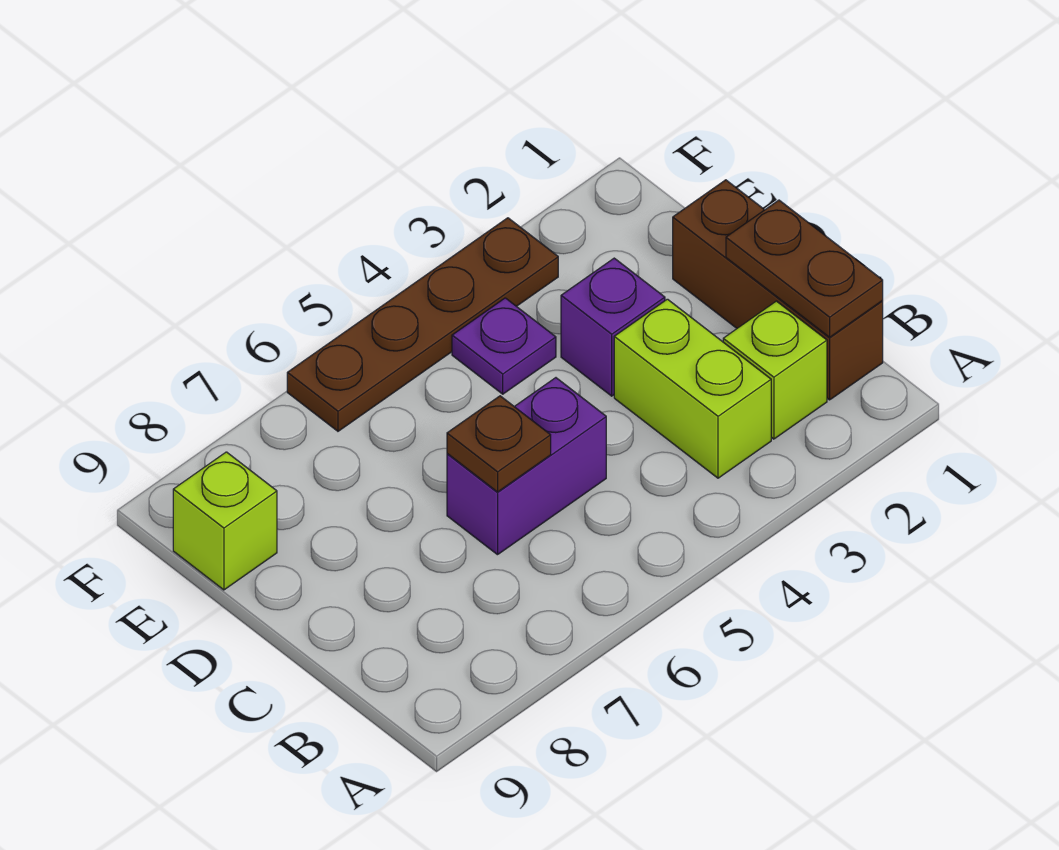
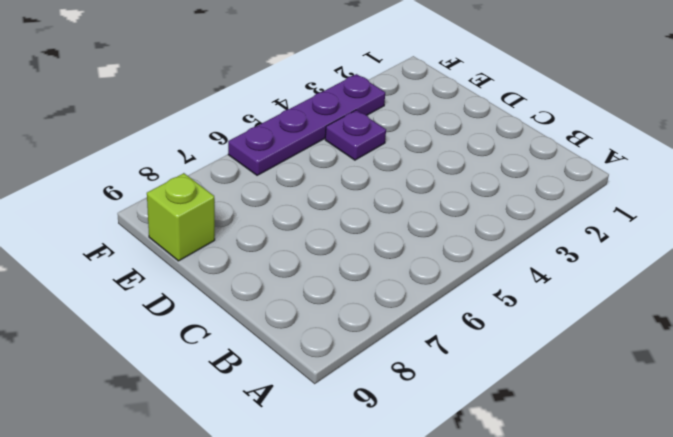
purple 1x4 plate [228,74,385,175] -> brown 1x4 plate [287,218,558,431]
none -> brown 1x3 brick [673,180,883,400]
none -> lime 1x1 brick [723,301,827,439]

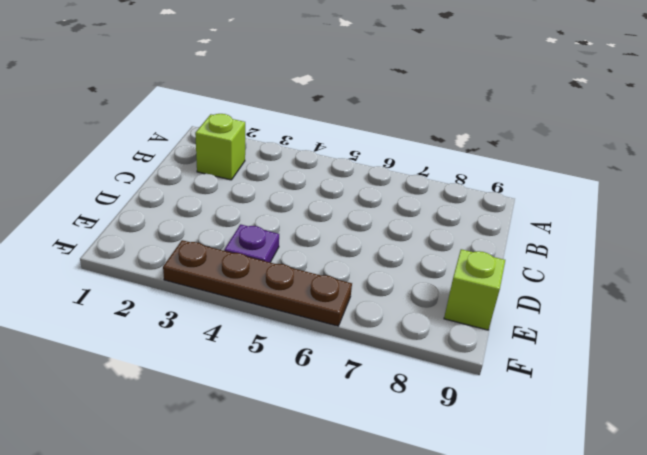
none -> brown 1x3 brick [673,180,883,400]
none -> lime 1x2 brick [614,299,771,478]

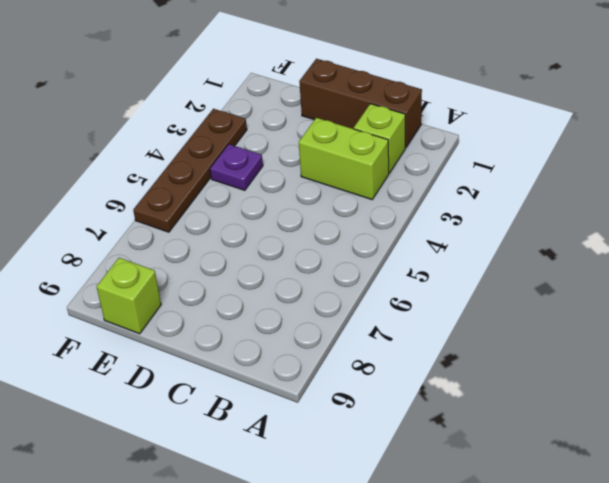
none -> purple 1x2 brick [447,378,606,555]
none -> purple 1x1 brick [561,258,665,396]

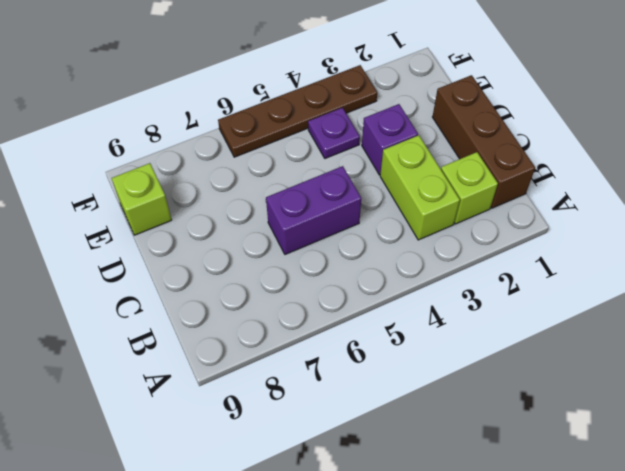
none -> brown 1x2 plate [726,200,883,337]
none -> brown 1x1 plate [447,396,551,492]

